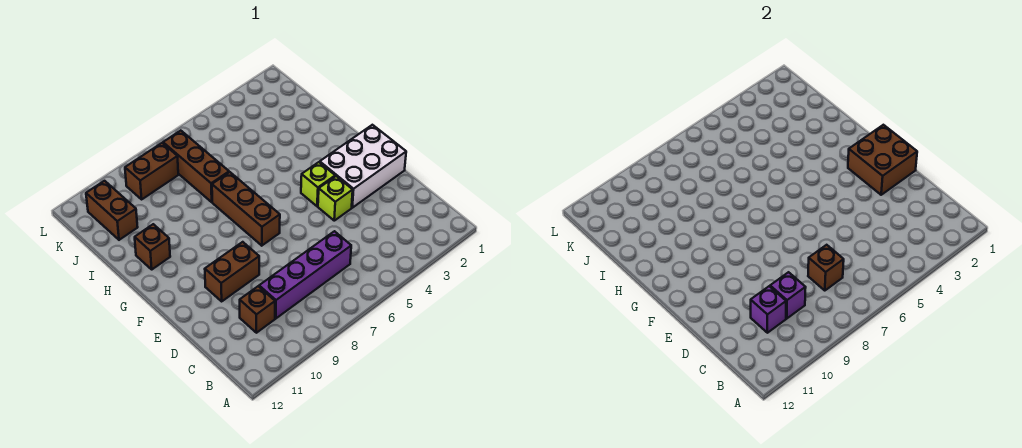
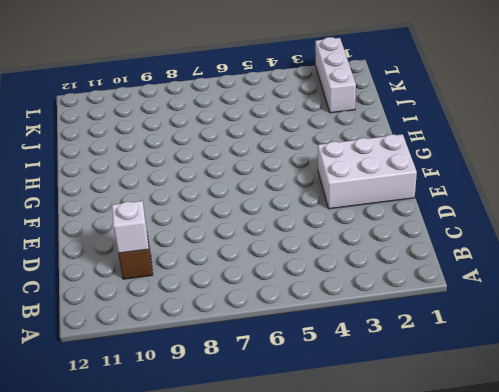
white 1x1 brick [112,201,149,253] -> purple 1x1 brick [751,286,786,333]
white 1x3 brick [315,37,356,113] -> none
none -> purple 1x4 brick [259,231,351,318]
none -> lime 1x1 brick [318,176,353,221]
none -> brown 1x2 brick [205,242,259,301]

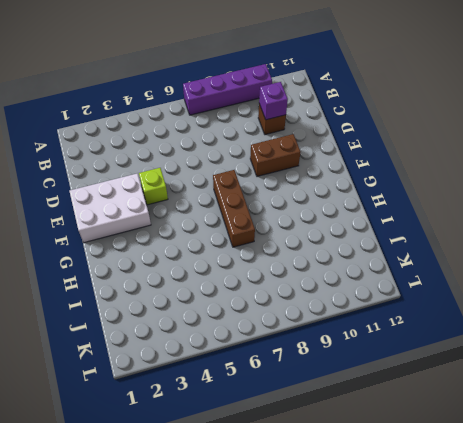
purple 1x4 brick [183,64,272,115] -> purple 1x4 brick moved to [259,231,351,318]
none -> lime 1x1 brick [301,162,335,206]
none -> brown 1x1 brick [135,224,170,269]
none -> brown 1x3 brick [163,131,229,202]

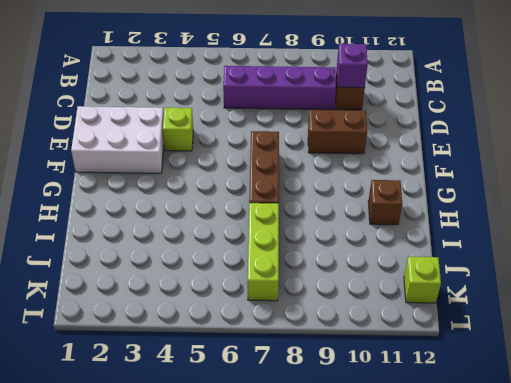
lime 1x3 brick [248,203,279,301] -> brown 1x3 brick [163,131,229,202]
lime 1x1 brick [404,257,441,303] -> lime 1x1 brick moved to [301,162,335,206]
none -> brown 1x2 brick [86,181,138,240]
none -> brown 1x2 brick [125,143,178,199]
none -> brown 1x1 brick [808,245,844,291]

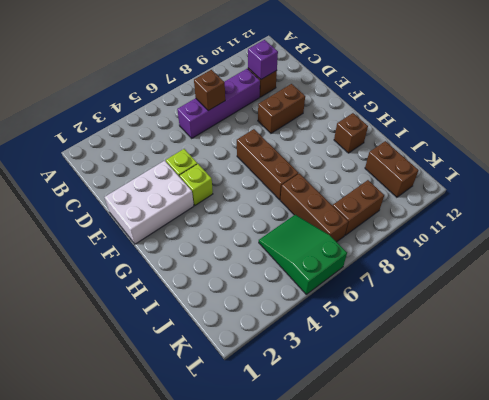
green 2x3 slope [259,215,347,294] -> none
none -> purple 1x1 brick [770,272,806,318]
none -> brown 2x2 brick [848,125,917,195]

